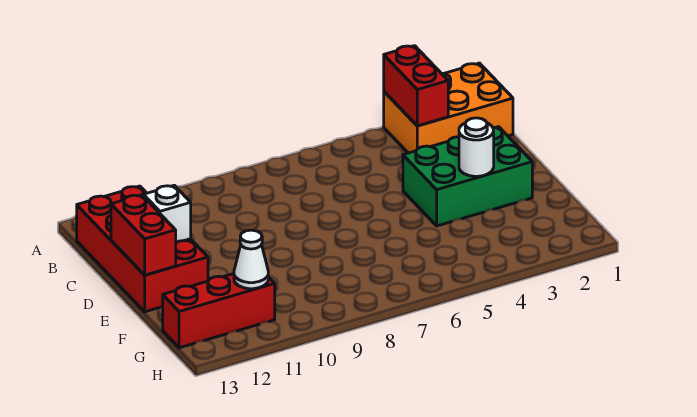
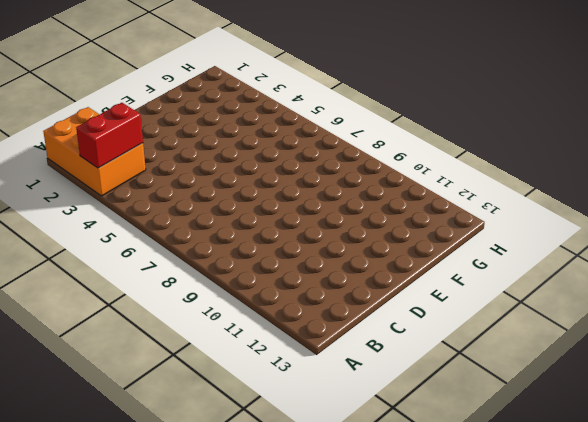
none -> red 2x4 brick [77,186,208,312]
none -> green 2x3 brick [403,127,532,226]

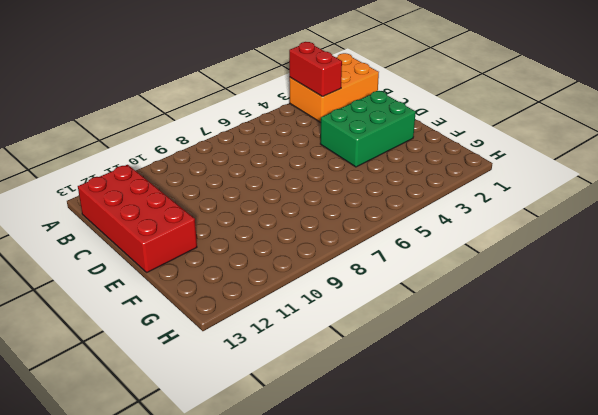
none -> red 1x3 brick [163,274,275,348]
none -> white 1x1 brick [143,185,191,243]

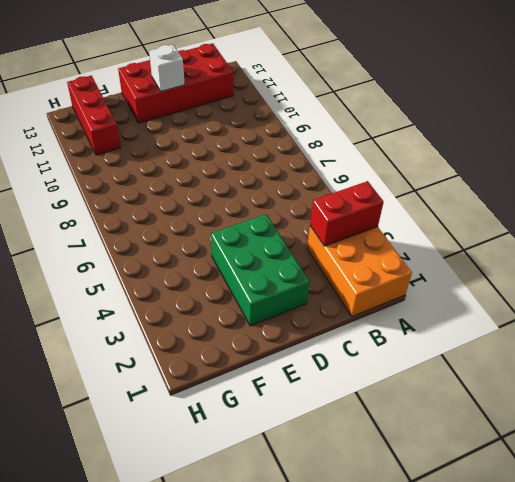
none -> red 1x2 brick [111,195,176,275]
none -> white 1x1 round brick [459,118,494,176]

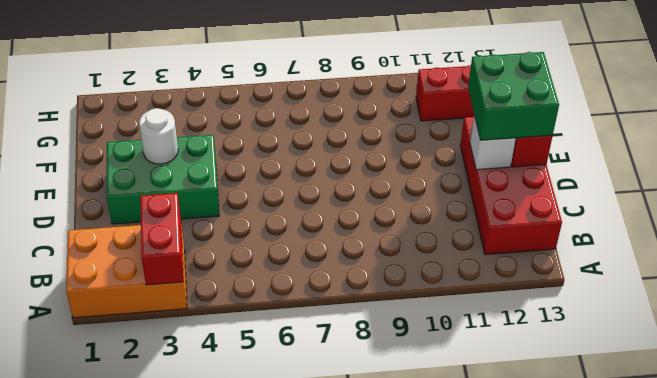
green 2x2 brick [468,52,559,140] -> none
none -> white 1x1 cone [234,230,268,289]

